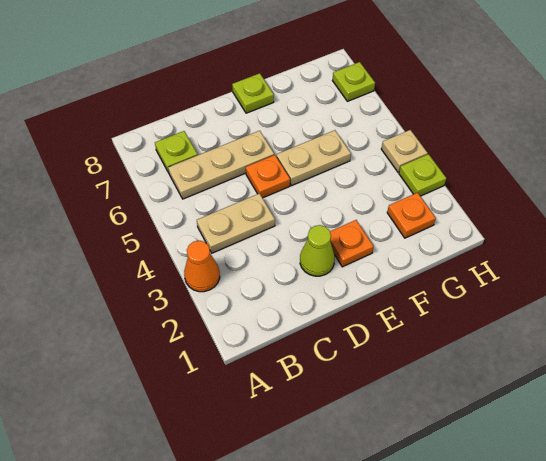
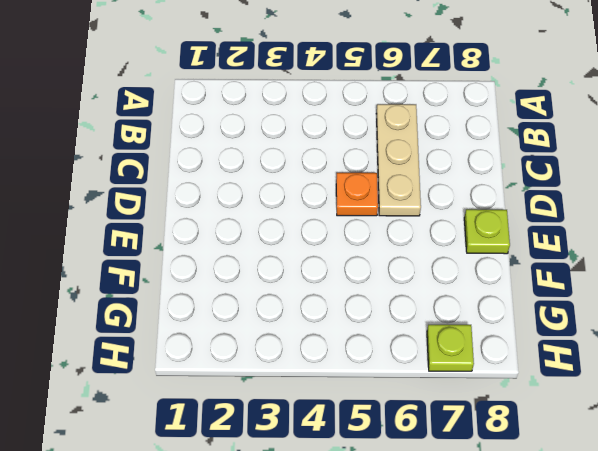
none -> orange 1x1 cone [184,241,220,292]
none -> tan 1x2 plate [197,193,275,253]
none -> lime 1x1 plate [155,131,198,173]

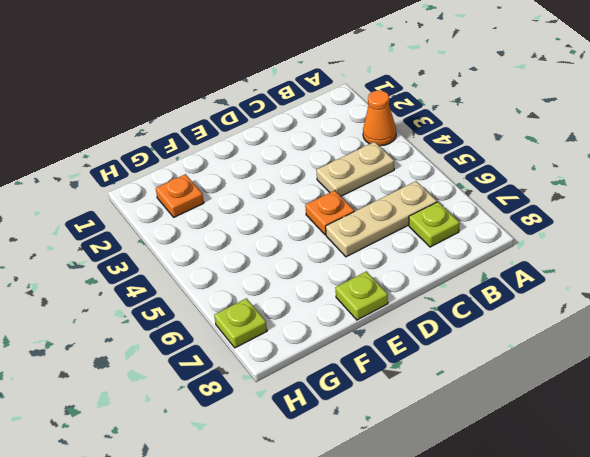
none -> lime 1x1 cone [300,225,335,276]
none -> orange 1x1 plate [330,220,374,267]
none -> tan 1x2 plate [277,130,351,186]

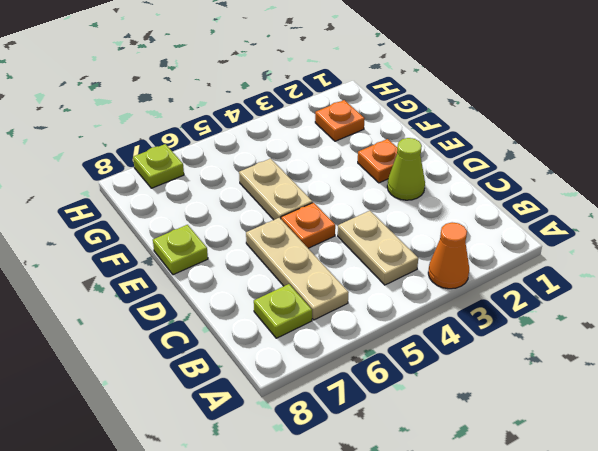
none -> lime 1x1 plate [399,154,446,196]
none -> tan 1x1 plate [381,130,428,172]

